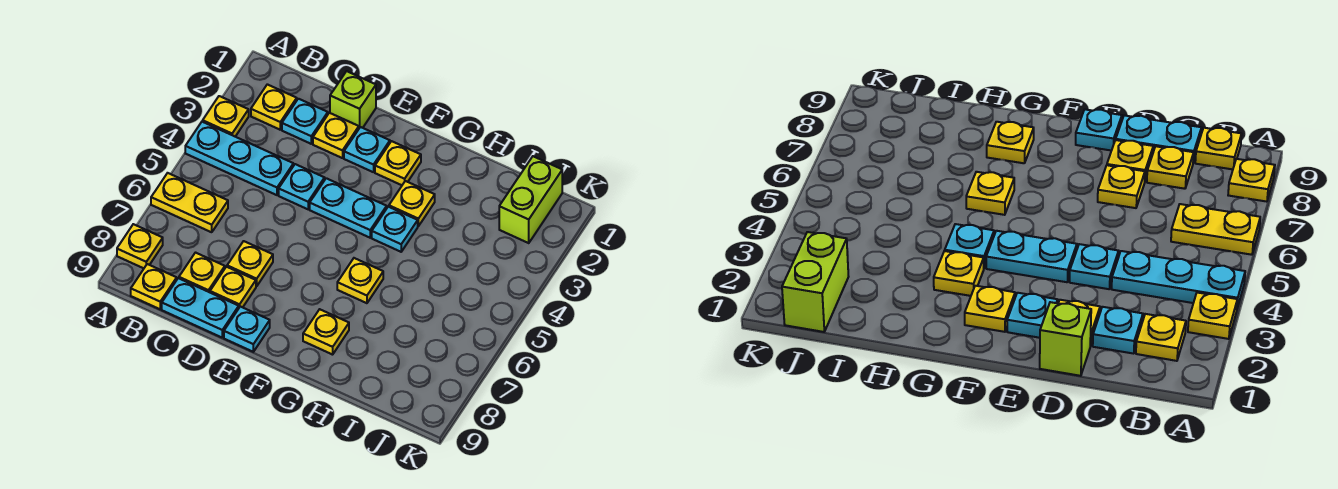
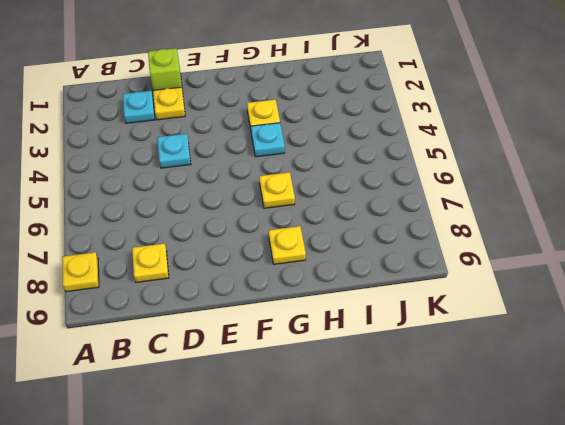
none -> yellow 1x1 plate [203,96,249,137]
none -> cyan 1x3 plate [185,122,293,195]
none -> yellow 1x2 plate [151,173,228,232]

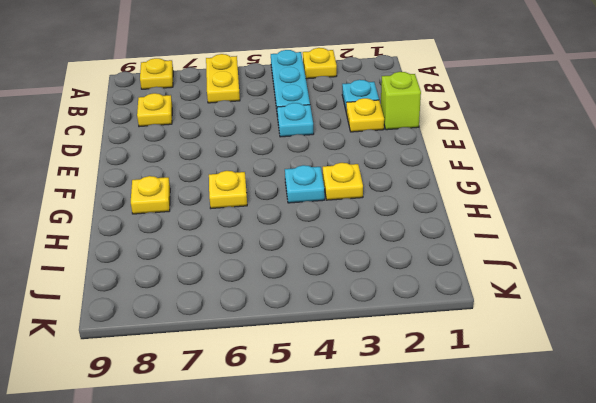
none -> yellow 1x1 plate [251,84,297,130]
none -> yellow 1x1 plate [131,264,177,309]
none -> cyan 1x2 plate [162,278,239,337]

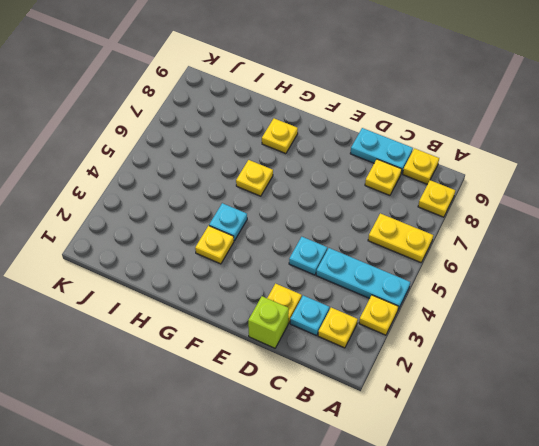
none -> yellow 1x1 plate [227,241,273,286]
none -> yellow 1x1 plate [210,267,256,307]
none -> cyan 1x1 plate [344,127,390,172]

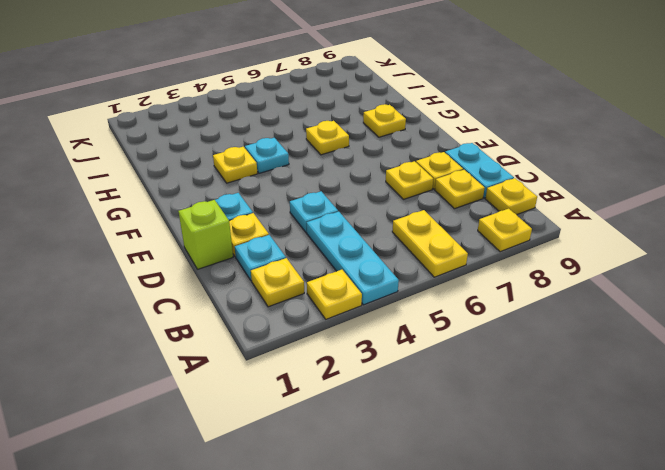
none -> cyan 1x2 plate [310,178,387,238]
none -> cyan 1x1 plate [224,307,270,352]
none -> yellow 1x1 plate [375,141,421,185]

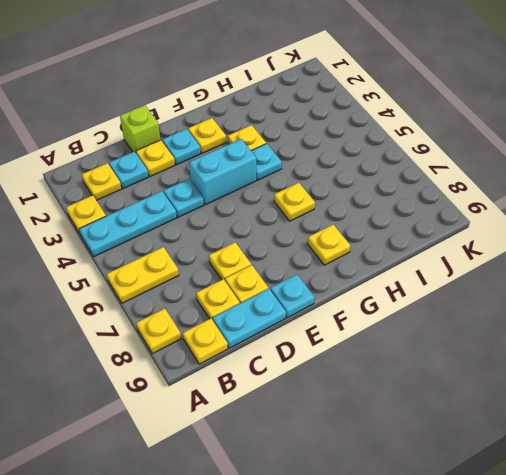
cyan 1x2 brick [189,139,256,205] -> cyan 1x2 plate [310,178,387,238]
none -> lime 1x2 brick [499,156,562,243]

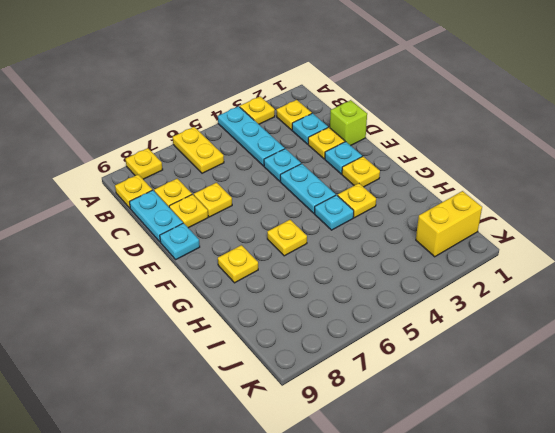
yellow 1x2 brick [416,191,482,257] -> lime 1x2 brick [499,156,562,243]

